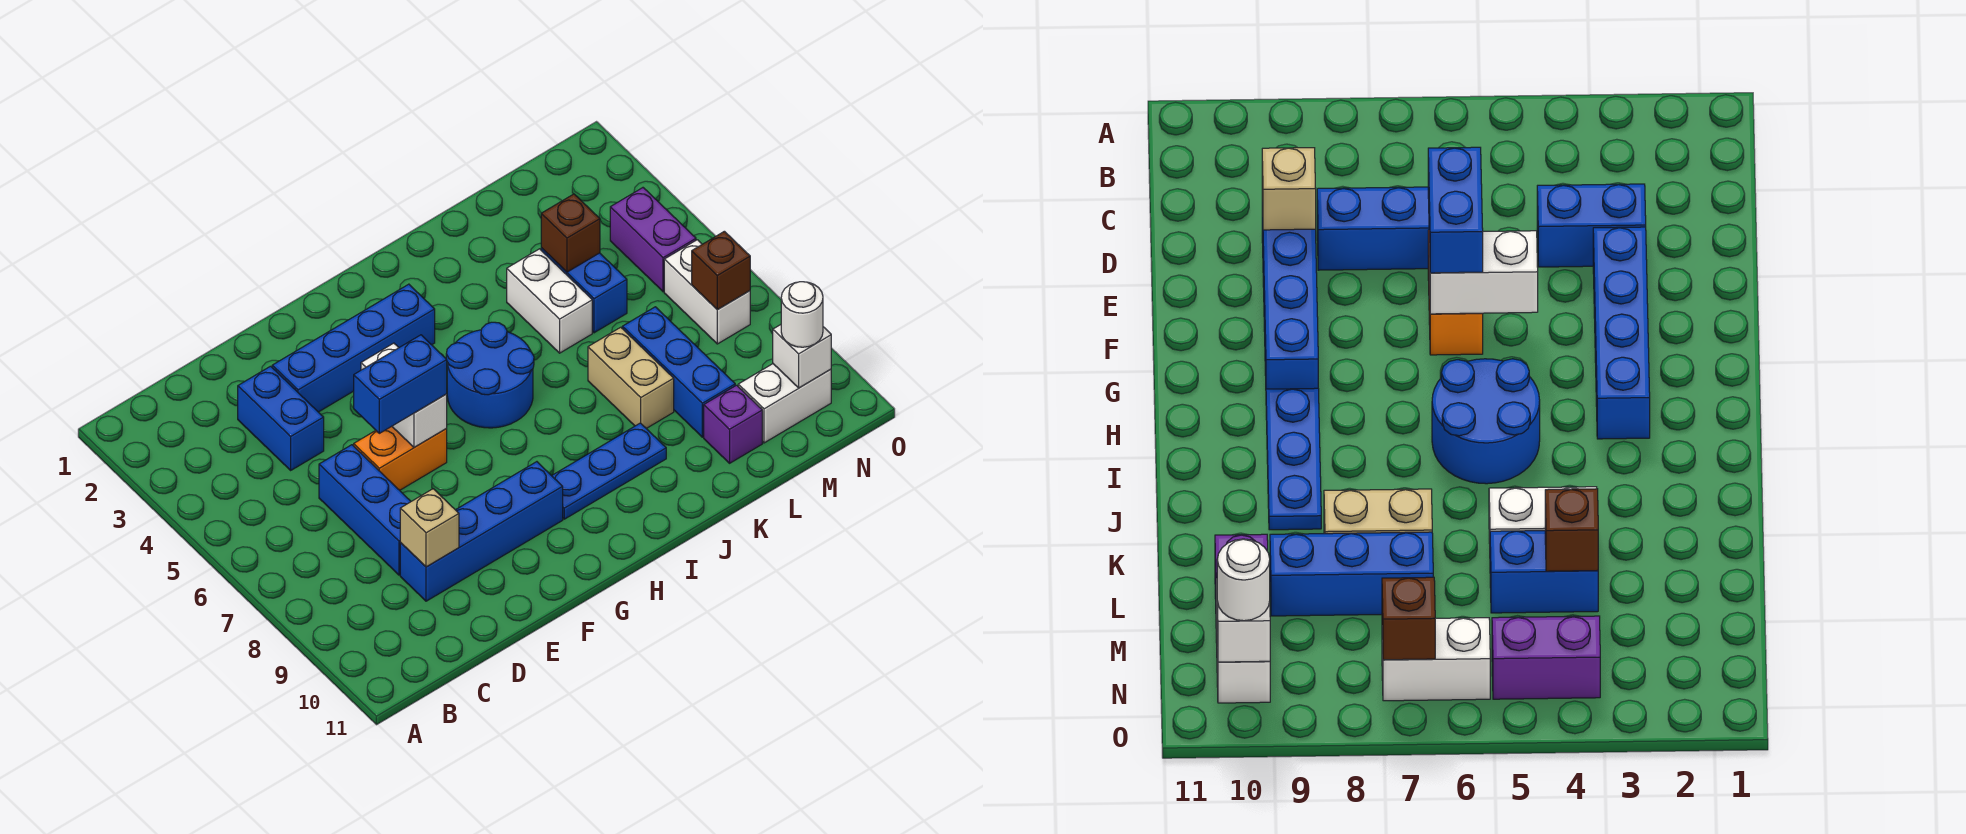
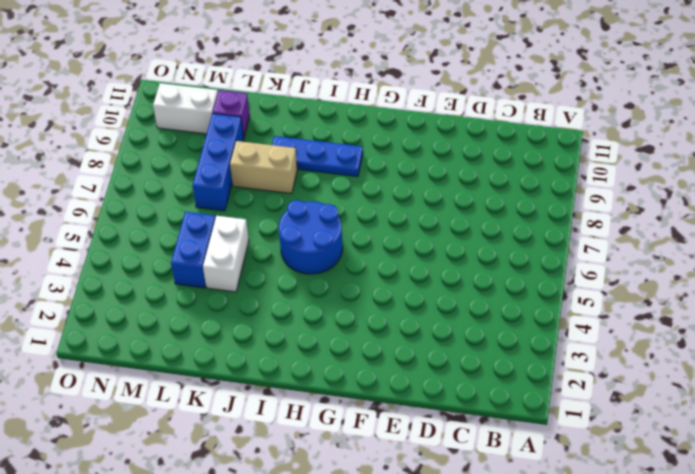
tan 1x2 brick [230,141,297,194] -> tan 1x2 brick turned to [588,327,674,428]
none -> blue 1x2 brick [238,366,324,470]
none -> blue 1x3 brick [319,445,411,575]
none -> blue 1x4 brick [400,462,563,601]

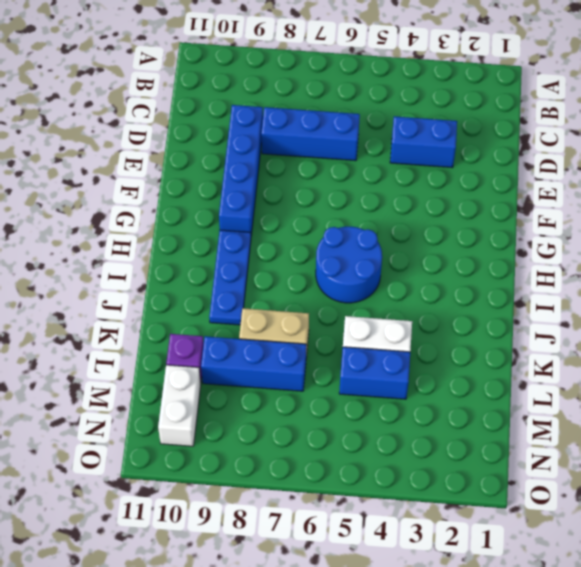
none -> blue 1x4 brick [272,284,435,412]
none -> orange 1x2 brick [354,426,447,490]
none -> purple 1x2 brick [610,188,696,292]

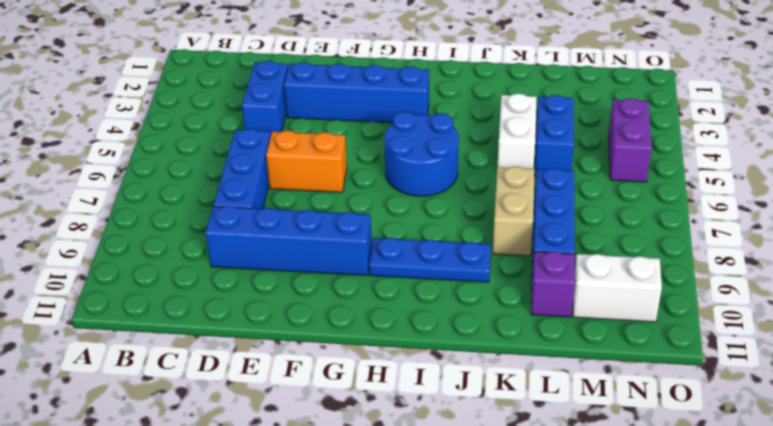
none -> white 1x2 brick [664,240,750,344]
none -> tan 1x1 brick [400,489,459,567]
none -> white 1x2 brick [361,343,447,447]

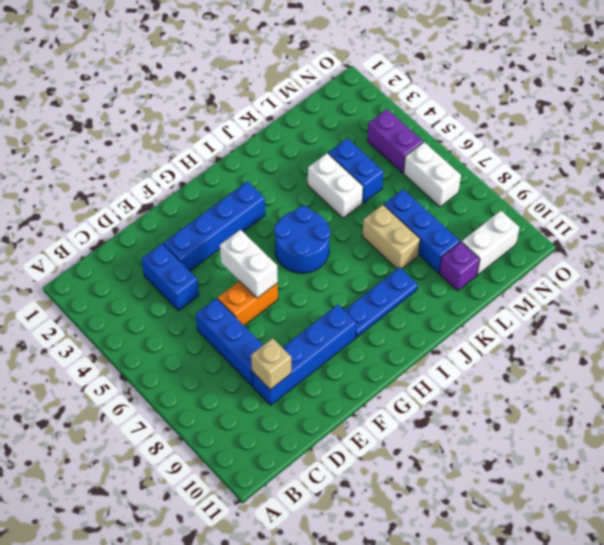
none -> brown 1x1 brick [541,194,600,272]
none -> brown 1x1 brick [692,231,750,310]
none -> white 1x1 brick [773,325,831,388]

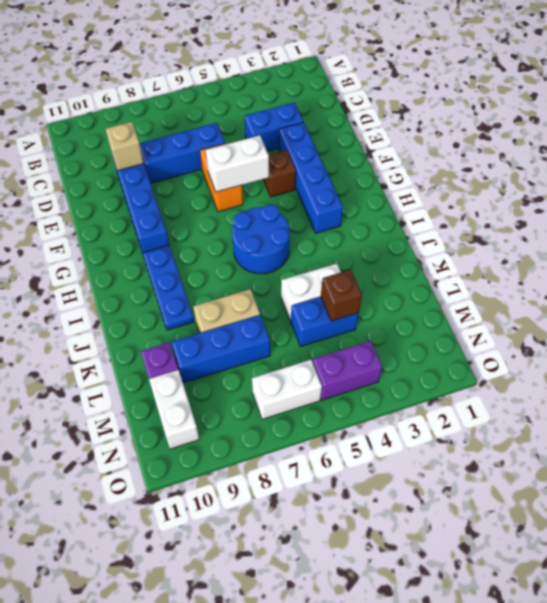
brown 1x1 brick [263,150,296,197] -> brown 1x1 brick moved to [692,231,750,310]
none -> white 1x1 brick [773,325,831,388]
none -> blue 1x2 brick [354,335,447,433]
none -> white 1x1 round brick [781,282,823,347]

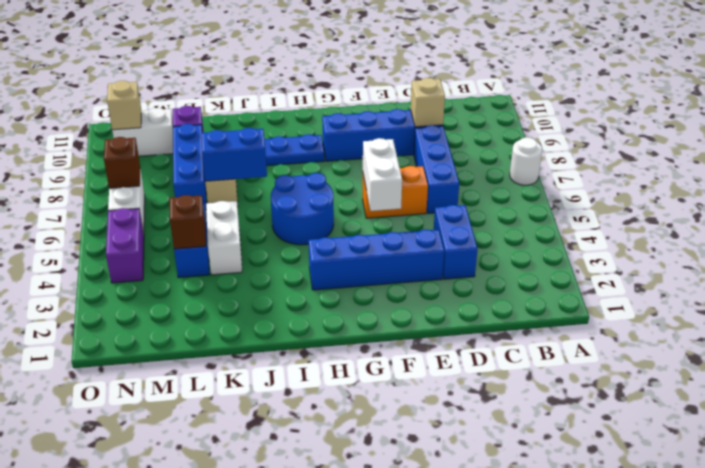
white 1x1 round brick [510,137,542,185] -> white 1x1 round brick moved to [781,282,823,347]
blue 1x2 brick [201,128,267,181] -> blue 1x2 brick moved to [354,335,447,433]
tan 1x1 brick [107,81,141,130] -> white 1x1 brick [773,325,831,388]

